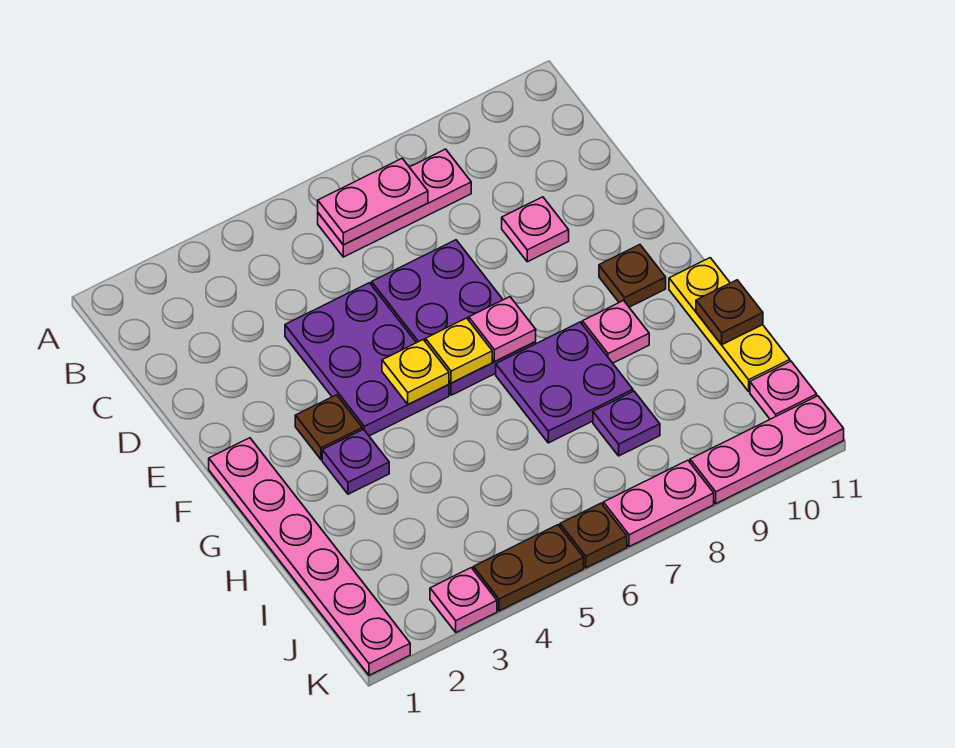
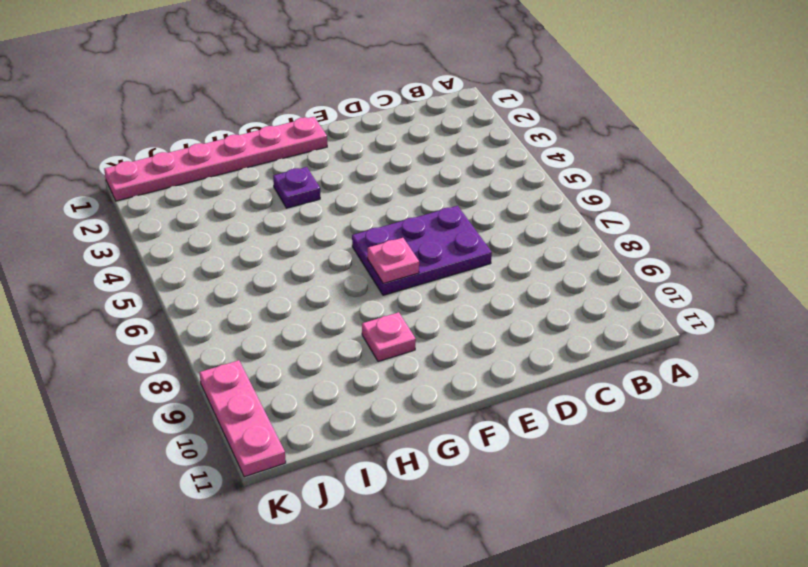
none -> pink 1x3 plate [318,149,471,257]
none -> purple 2x3 plate [285,283,449,436]
none -> pink 1x1 plate [502,197,569,262]

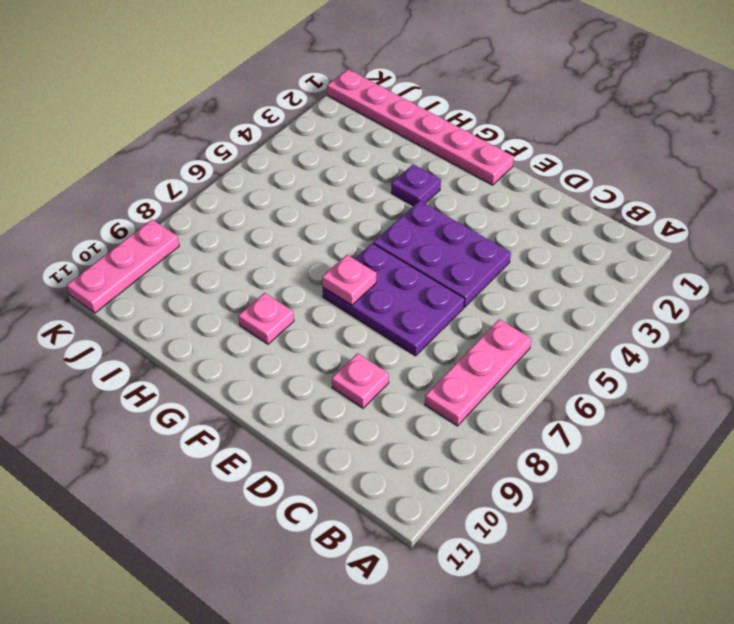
none -> brown 1x1 plate [295,395,362,460]
none -> brown 1x1 plate [599,245,666,307]
none -> purple 2x2 plate [496,322,633,443]

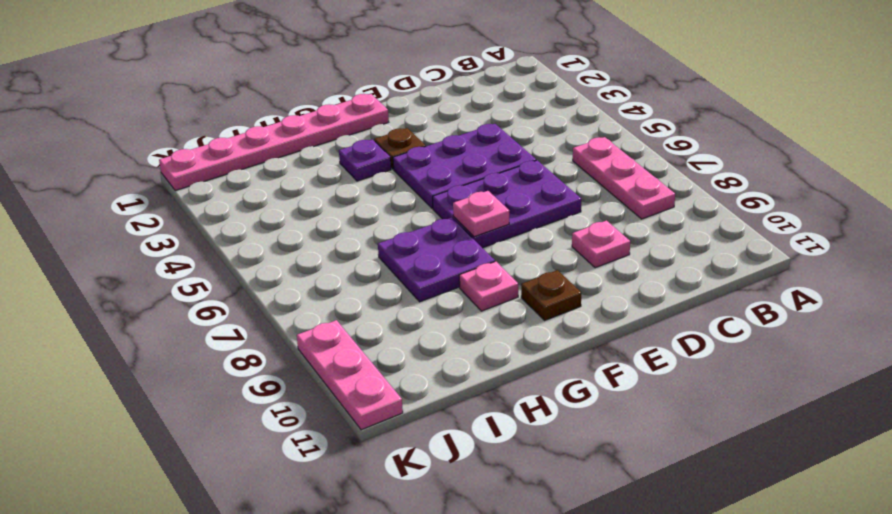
none -> yellow 1x3 plate [669,258,790,391]
none -> purple 1x1 plate [593,391,660,456]
none -> pink 1x1 plate [750,361,817,419]

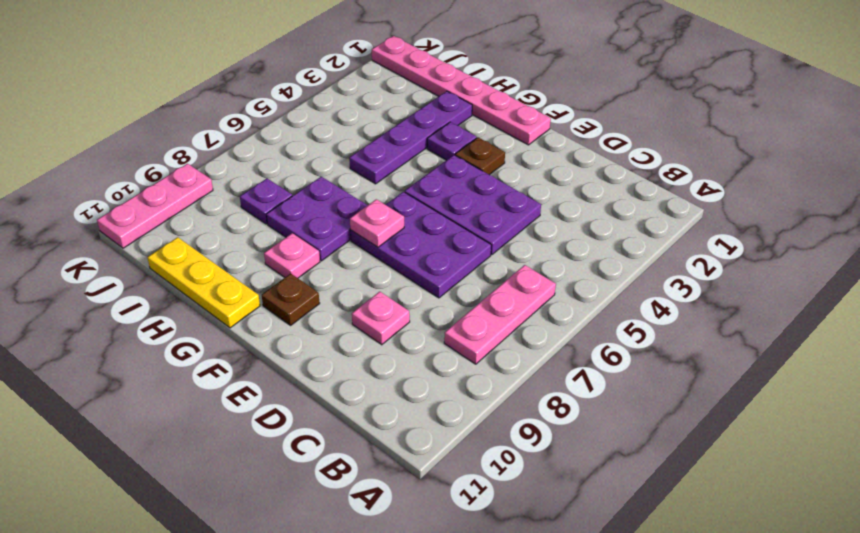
purple 1x4 plate [349,91,472,184] -> none
none -> pink 1x1 plate [750,361,817,419]
none -> pink 1x1 plate [430,568,497,632]
none -> brown 1x2 plate [473,525,584,611]

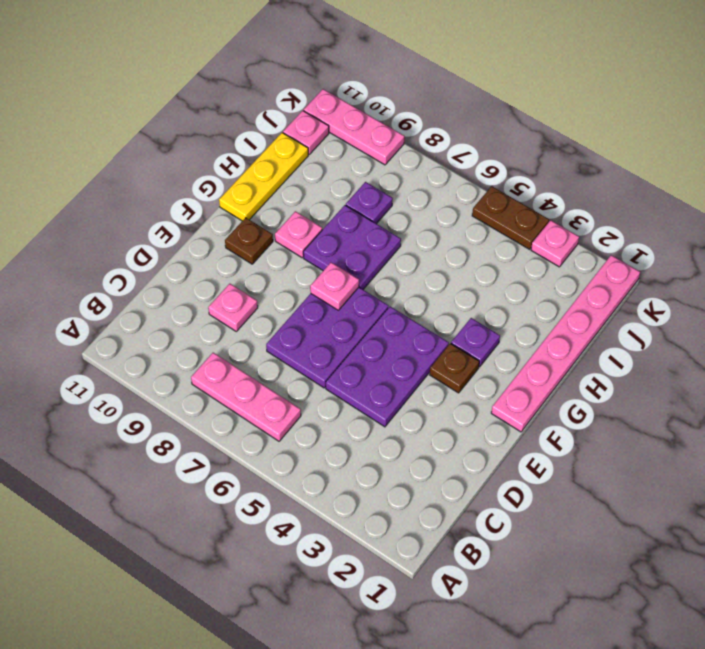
none -> brown 1x1 plate [560,503,627,568]
none -> pink 1x2 plate [603,460,714,547]
none -> pink 1x2 plate [318,158,428,245]

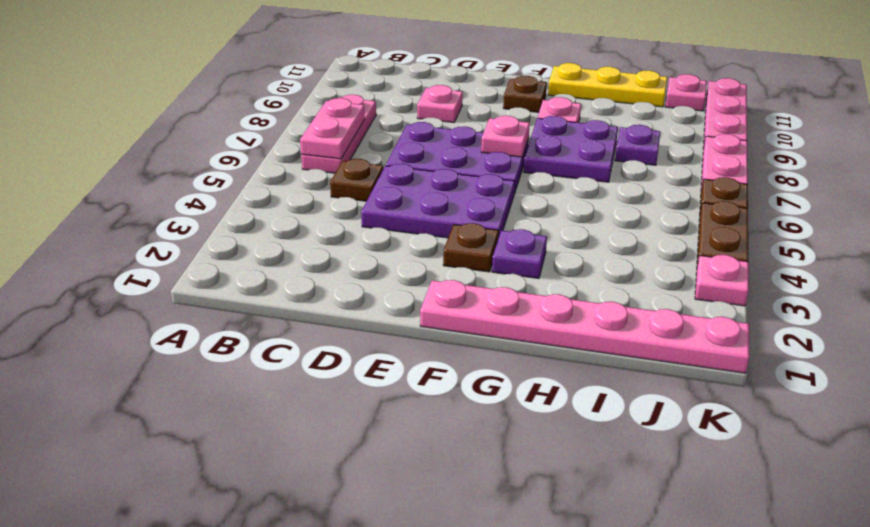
brown 1x1 plate [330,159,383,201] -> brown 1x1 plate moved to [696,280,763,345]
none -> yellow 1x1 plate [382,340,449,404]
none -> yellow 1x1 plate [425,318,492,383]

